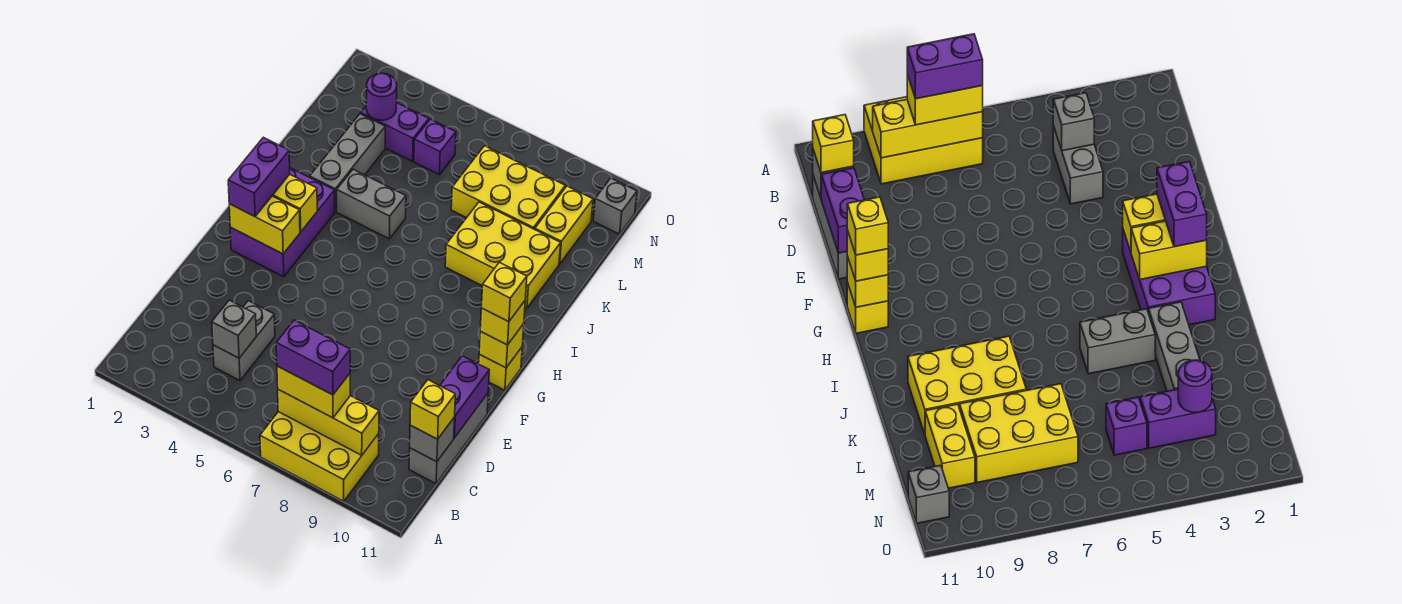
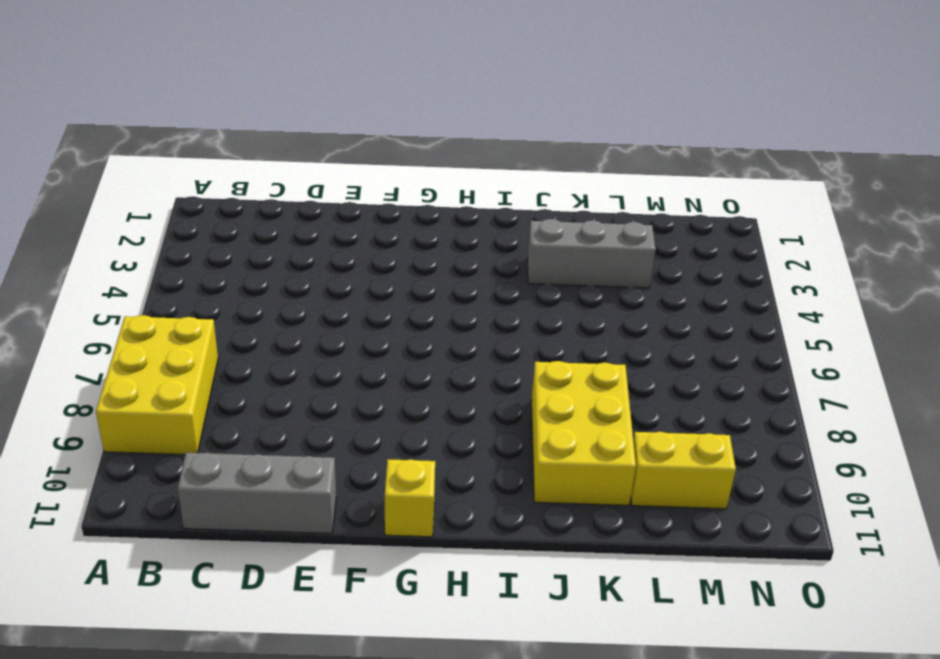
none -> grey 1x2 brick [213,301,275,381]
none -> purple 2x3 brick [230,168,335,277]
none -> grey 1x2 brick [337,169,406,239]

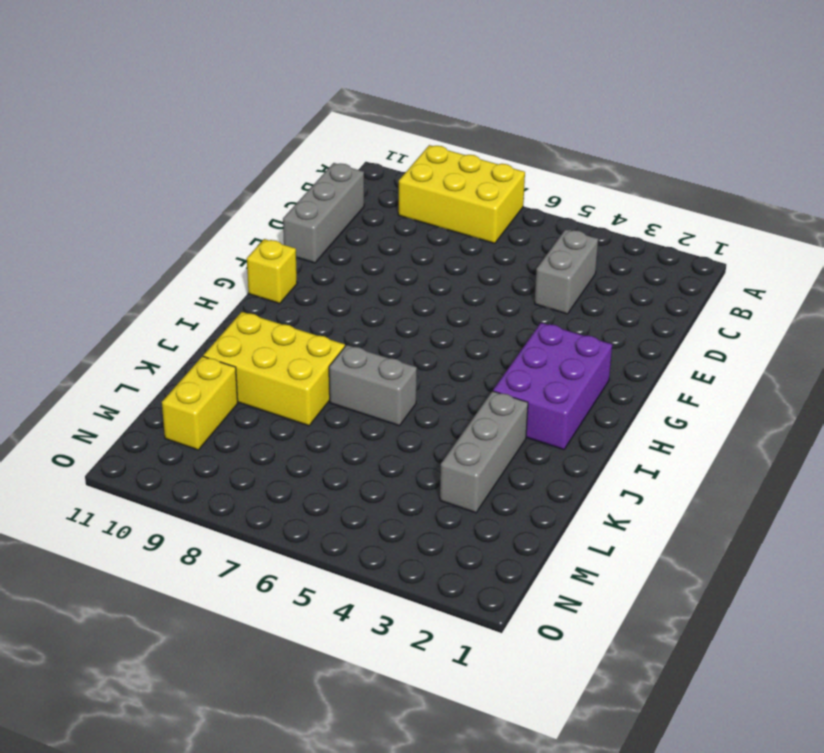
grey 1x2 brick [329,345,417,426] -> grey 1x2 brick moved to [337,169,406,239]
none -> yellow 2x3 brick [451,146,565,230]
none -> purple 1x2 brick [361,103,429,161]
none -> purple 1x1 brick [414,119,456,175]

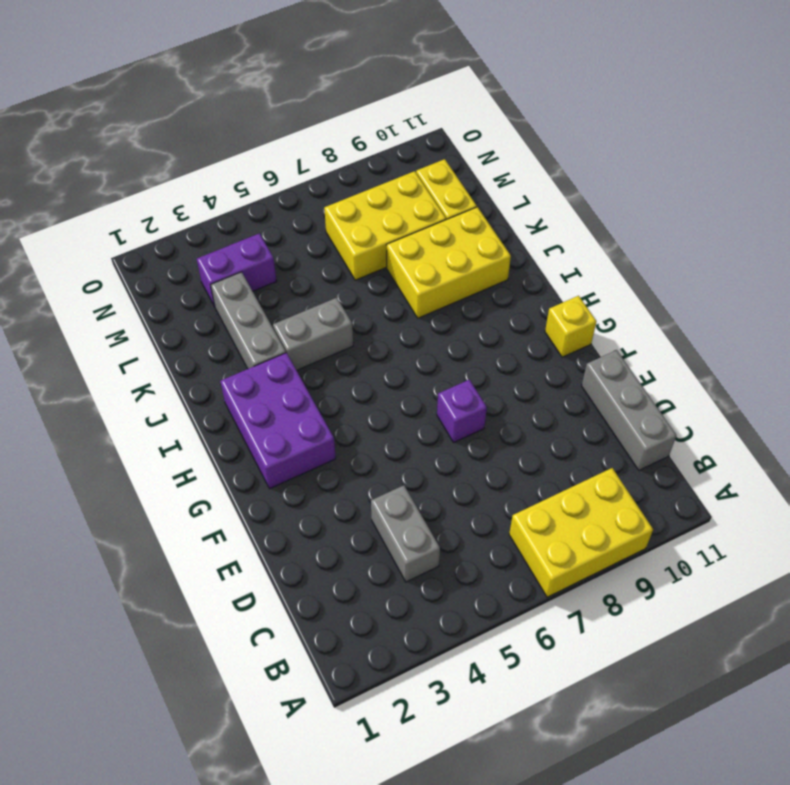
purple 1x1 brick [437,380,487,442] -> purple 1x1 brick moved to [414,119,456,175]
none -> grey 1x1 brick [593,178,637,234]
none -> yellow 1x3 brick [278,390,379,455]
none -> grey 1x1 brick [212,300,256,358]

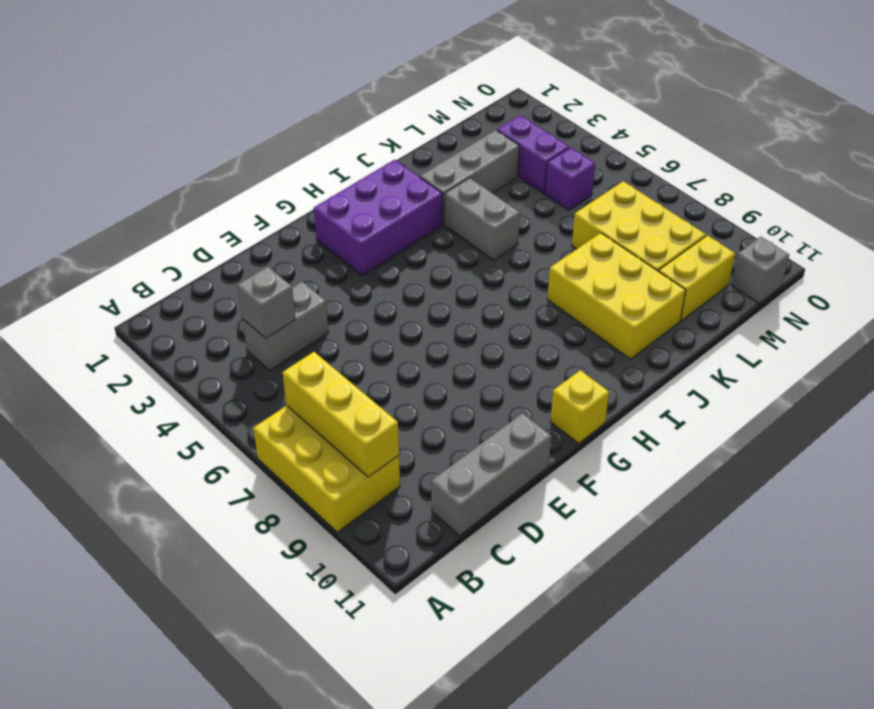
none -> grey 1x1 brick [410,417,455,462]
none -> purple 1x2 brick [440,356,489,438]
none -> yellow 1x2 brick [229,196,300,254]

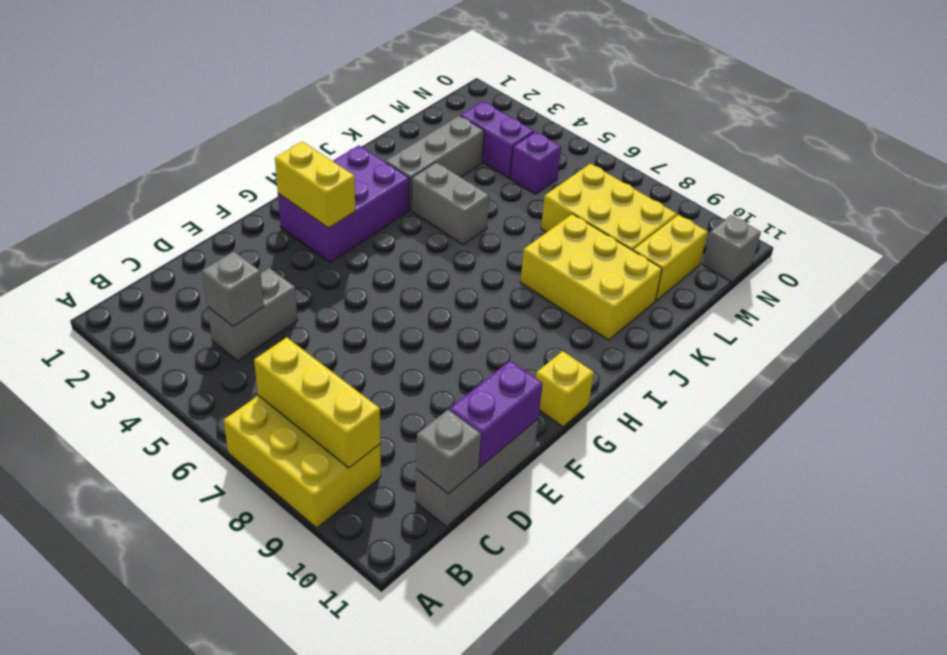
none -> yellow 1x1 brick [479,324,524,368]
none -> yellow 1x2 brick [272,174,317,232]
none -> purple 1x1 round brick [366,73,397,120]

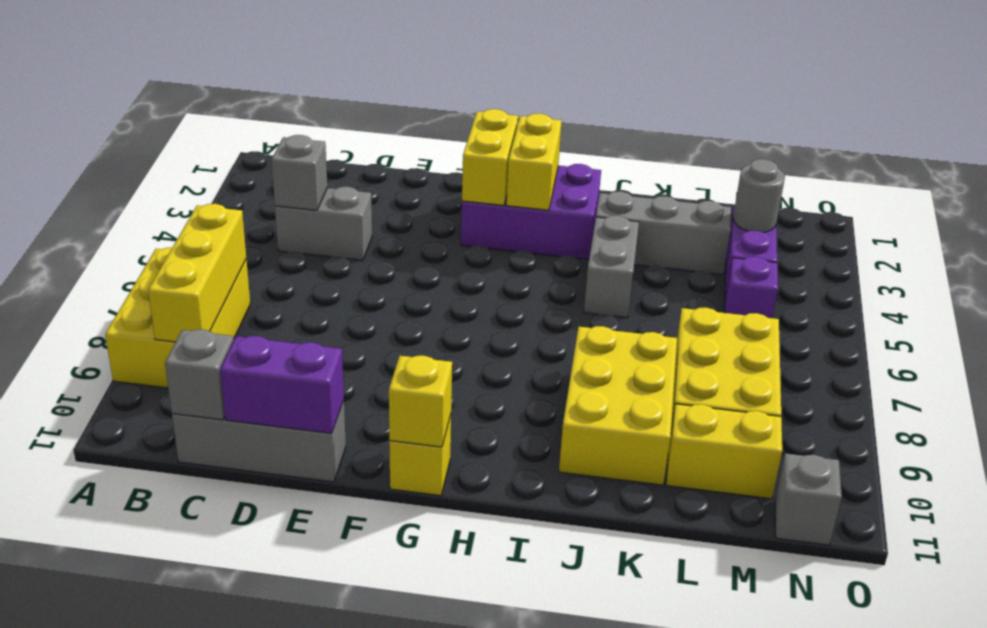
grey 1x1 round brick [733,159,785,232] -> purple 1x1 round brick [366,73,397,120]
none -> yellow 1x2 brick [277,366,350,418]
none -> yellow 1x1 brick [410,380,455,439]
none -> purple 1x2 brick [228,137,290,217]

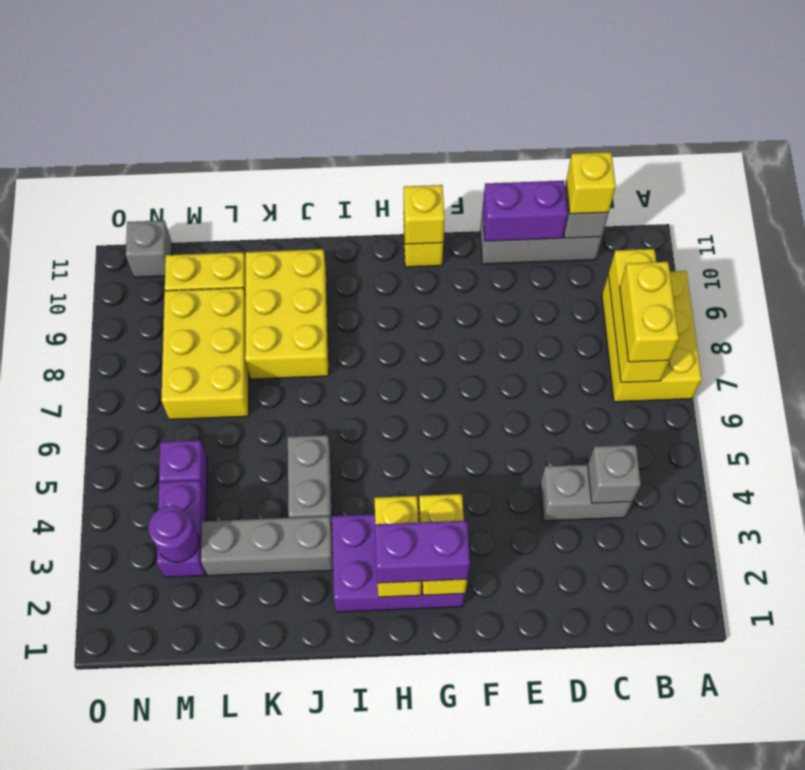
none -> yellow 1x1 brick [480,301,525,345]
none -> purple 1x2 brick [276,320,350,395]
none -> yellow 1x1 brick [481,262,527,322]

